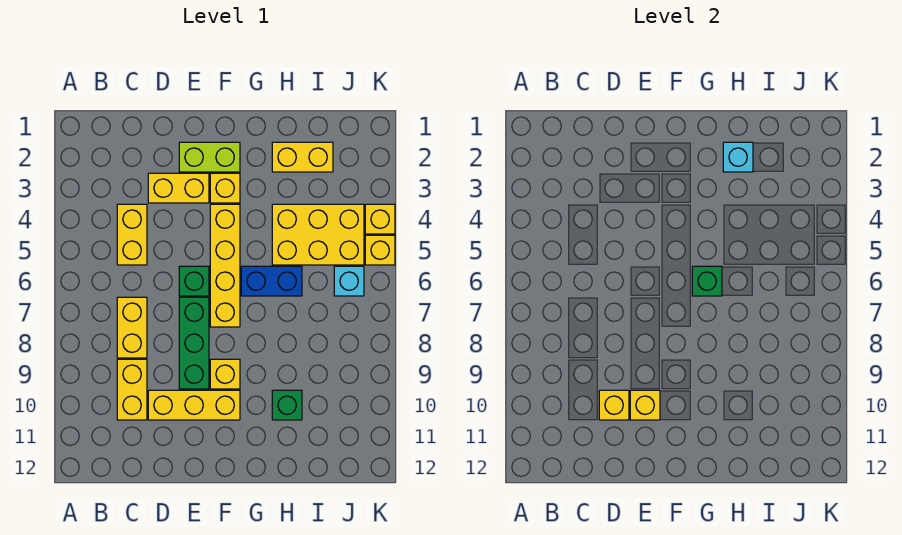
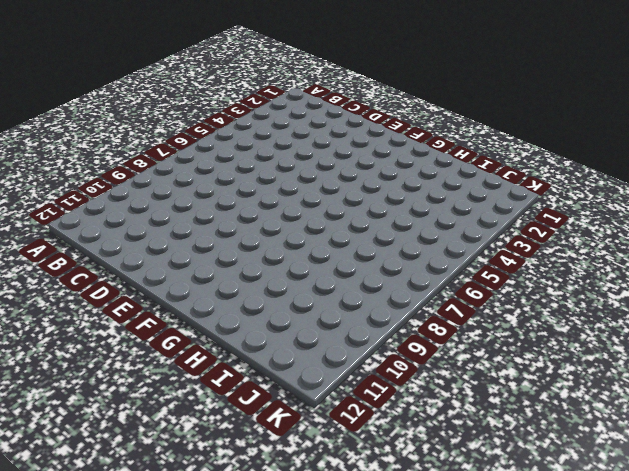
none -> yellow 1x2 brick [117,204,147,265]
none -> yellow 1x2 brick [117,297,147,358]
none -> yellow 1x2 brick [117,359,147,420]

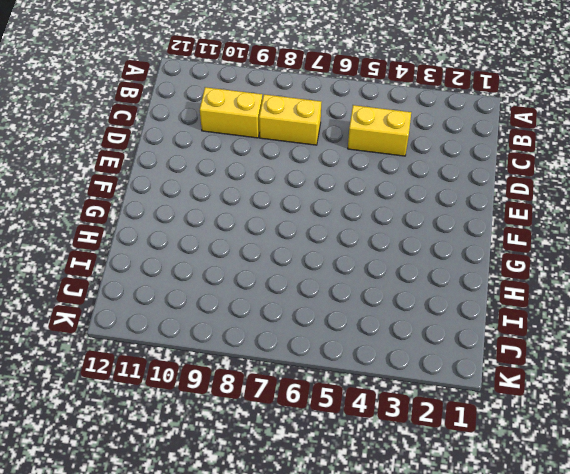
none -> yellow 1x2 brick [148,173,209,203]
none -> yellow 1x3 brick [148,390,240,420]
none -> lime 1x2 brick [179,142,240,172]

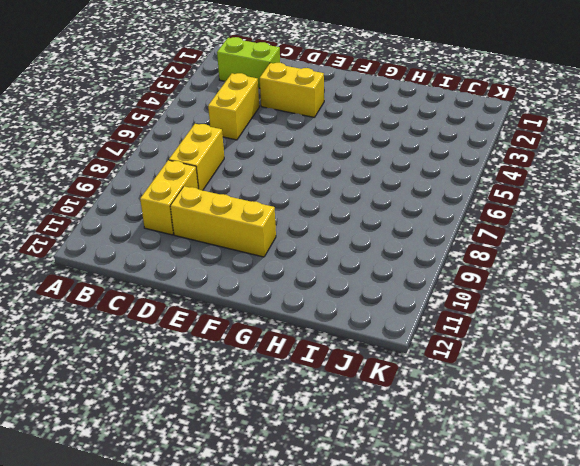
lime 1x2 brick [217,37,280,88] -> lime 1x2 brick moved to [179,142,240,172]
none -> green 1x1 brick [179,266,209,296]
none -> green 1x3 brick [179,297,209,389]
none -> yellow 1x1 brick [210,173,240,203]

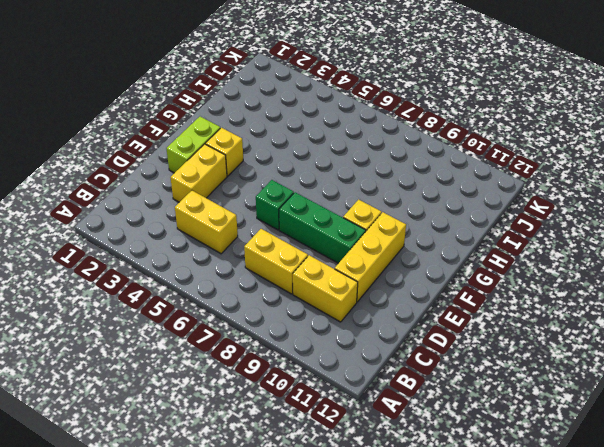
none -> yellow 1x4 brick [210,204,240,327]
none -> blue 1x2 brick [241,266,302,296]
none -> yellow 1x2 brick [272,142,333,172]

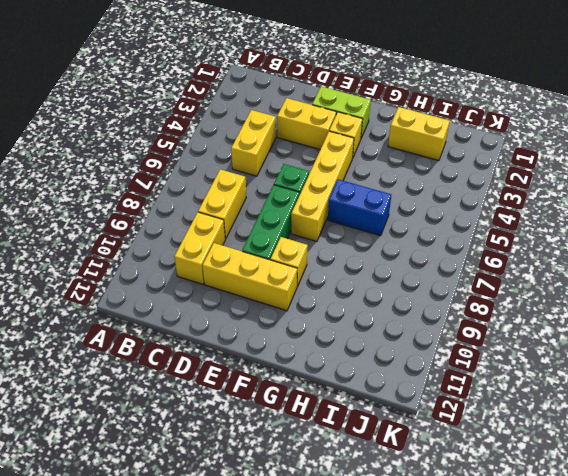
none -> yellow 2x3 brick [272,204,364,265]
none -> green 1x1 brick [272,390,302,420]
none -> cyan 1x1 brick [334,266,364,296]

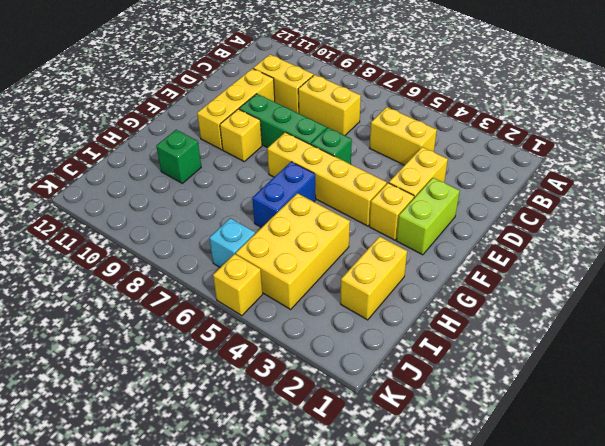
none -> yellow 1x1 brick [365,204,395,234]
none -> yellow 1x1 brick [599,390,629,420]
none -> yellow 1x1 brick [630,390,660,420]

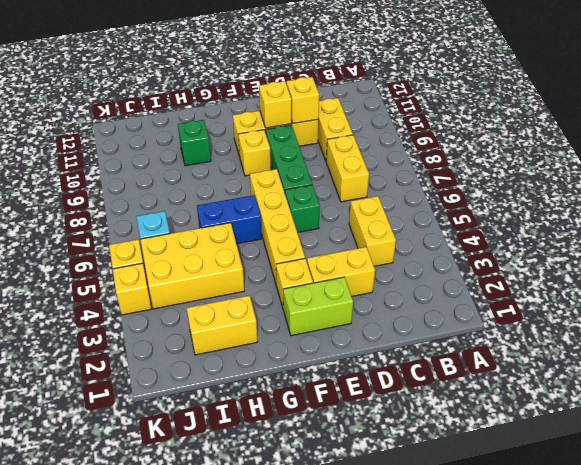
none -> green 1x1 brick [692,266,722,296]
none -> cyan 1x1 brick [723,142,753,172]

